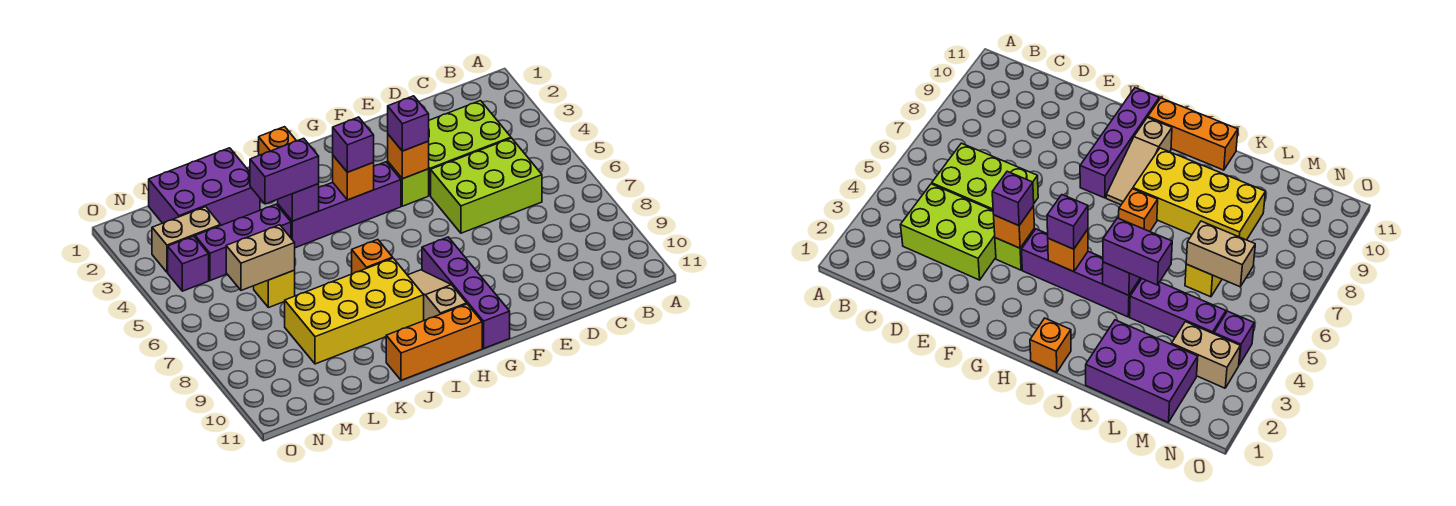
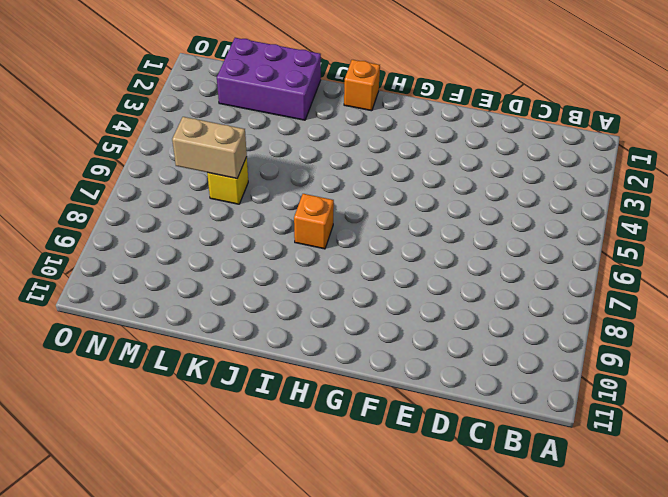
none -> lime 2x3 brick [429,101,511,196]
none -> lime 2x3 brick [431,138,542,233]
none -> lime 1x1 brick [388,162,429,206]

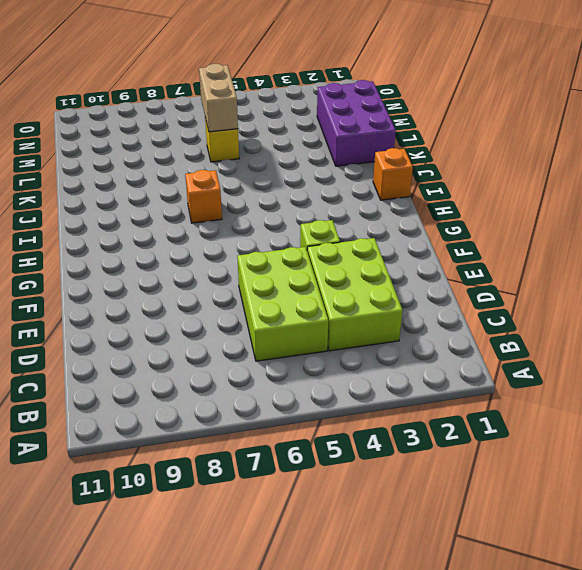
none -> purple 1x4 brick [278,162,401,248]
none -> purple 1x4 brick [422,237,510,348]
none -> tan 1x3 slope [408,270,467,320]

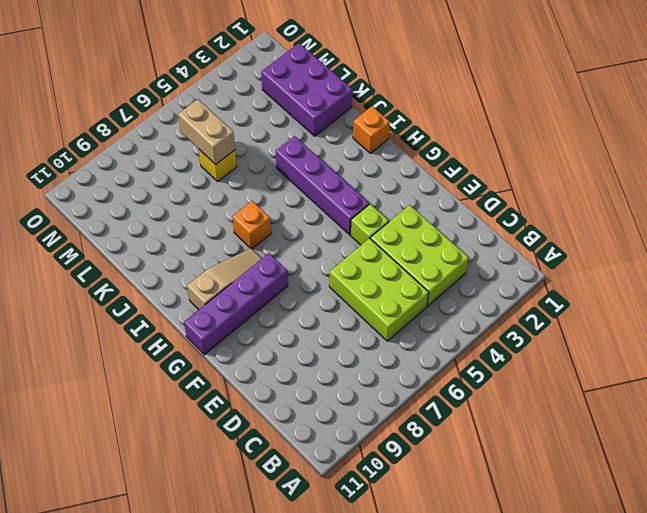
none -> orange 1x3 brick [386,304,482,380]
none -> yellow 2x4 brick [285,258,424,364]
none -> purple 1x3 brick [195,204,291,281]

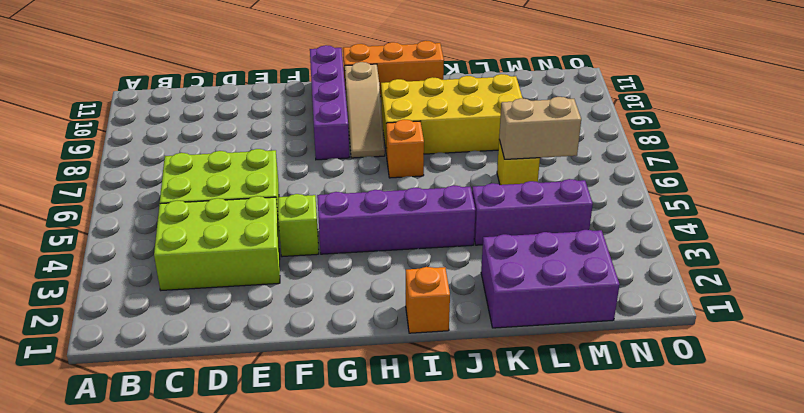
none -> tan 1x2 brick [152,207,221,272]
none -> purple 1x1 brick [168,236,209,291]
none -> orange 1x1 brick [388,134,429,179]

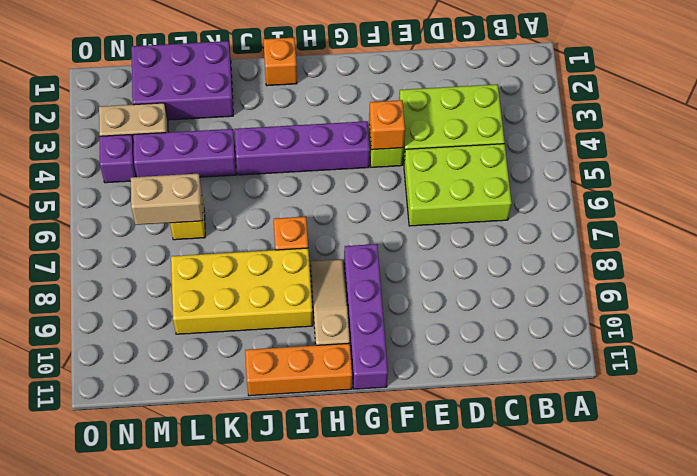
none -> orange 1x1 brick [333,156,374,200]
none -> purple 1x1 brick [278,184,319,221]
none -> purple 1x1 brick [388,96,429,151]

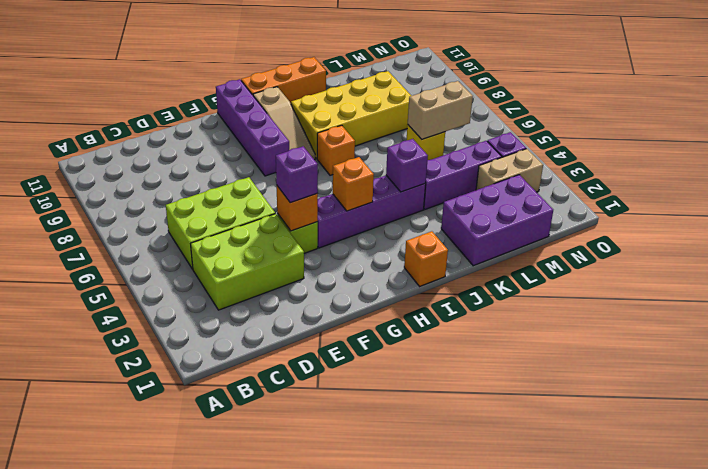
none -> purple 1x1 brick [333,117,374,172]
none -> purple 1x2 brick [250,138,319,204]

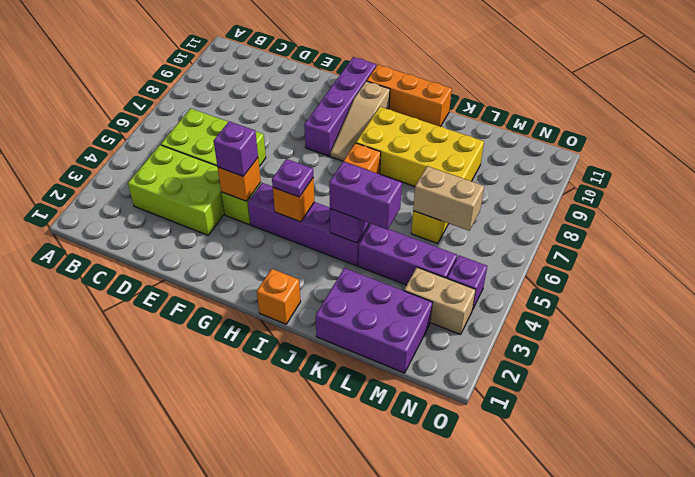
purple 1x1 plate [272,159,313,197] -> purple 1x1 brick [333,117,374,172]

